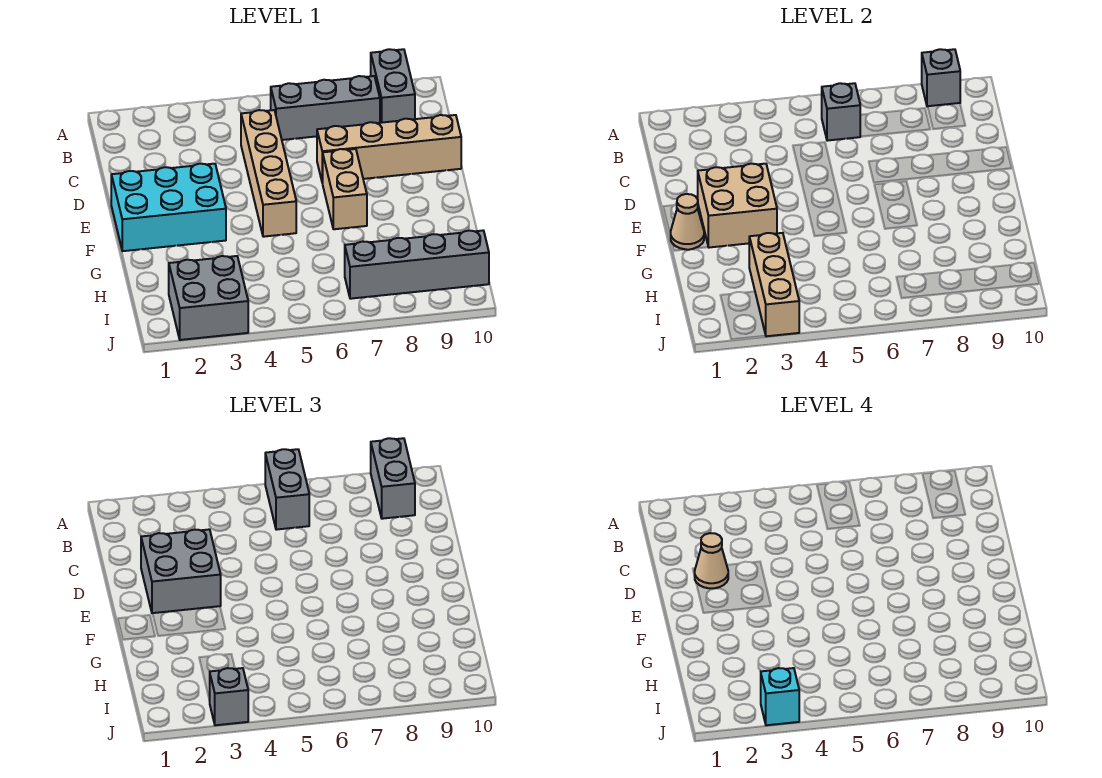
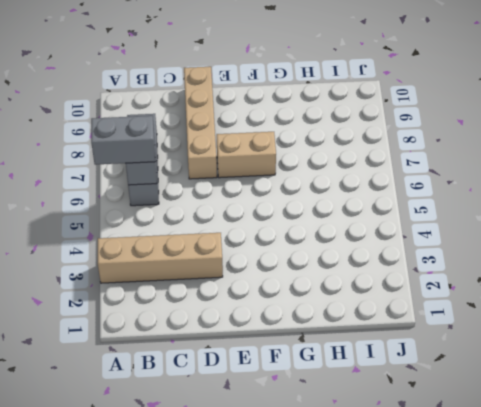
tan 1x4 brick [98,233,223,283] -> tan 1x4 brick moved to [241,110,296,237]
none -> grey 1x2 brick [371,49,415,123]
none -> cyan 2x3 brick [111,164,226,251]
none -> grey 2x2 brick [169,256,248,340]

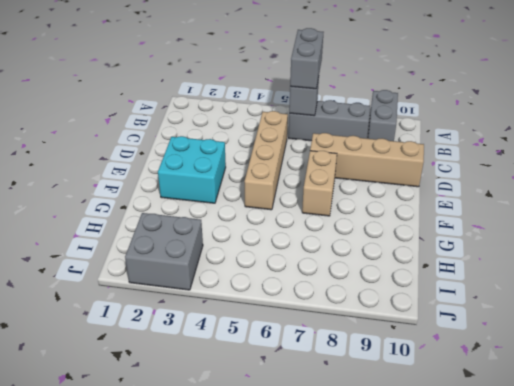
cyan 2x2 brick [158,136,226,203] -> cyan 2x3 brick [111,164,226,251]
none -> grey 1x4 brick [345,231,489,299]
none -> grey 1x1 brick [922,49,960,107]
none -> tan 2x2 brick [698,164,777,248]

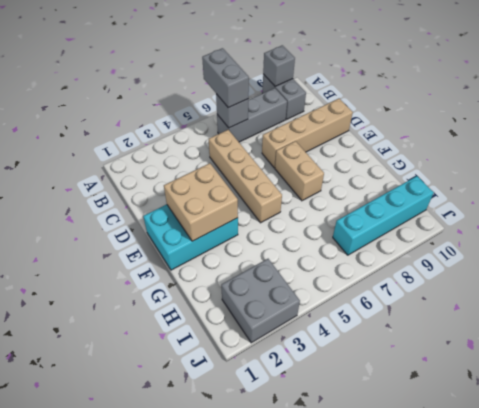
cyan 1x4 brick [333,176,434,255] -> grey 1x4 brick [345,231,489,299]
none -> tan 1x1 cone [671,194,704,250]
none -> tan 1x3 brick [749,233,799,336]
none -> grey 1x2 brick [371,438,415,519]

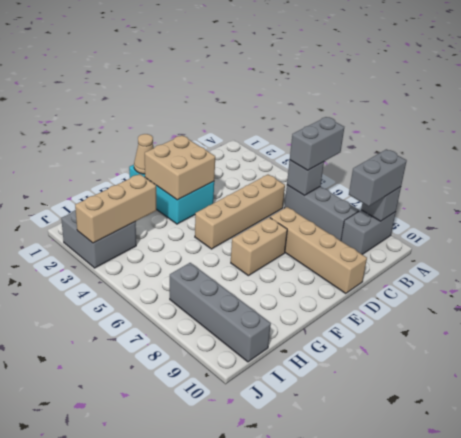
none -> grey 2x2 brick [141,529,221,613]
none -> grey 1x1 brick [209,668,248,725]
none -> tan 1x1 cone [694,533,728,588]

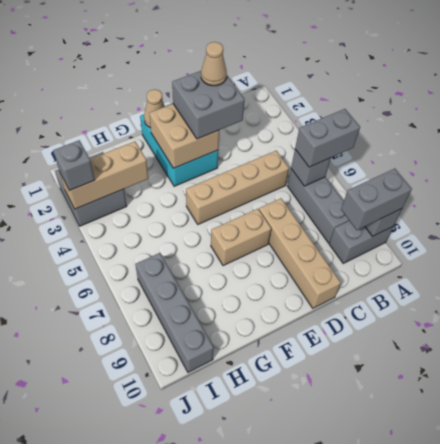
none -> cyan 1x1 brick [761,668,799,725]

